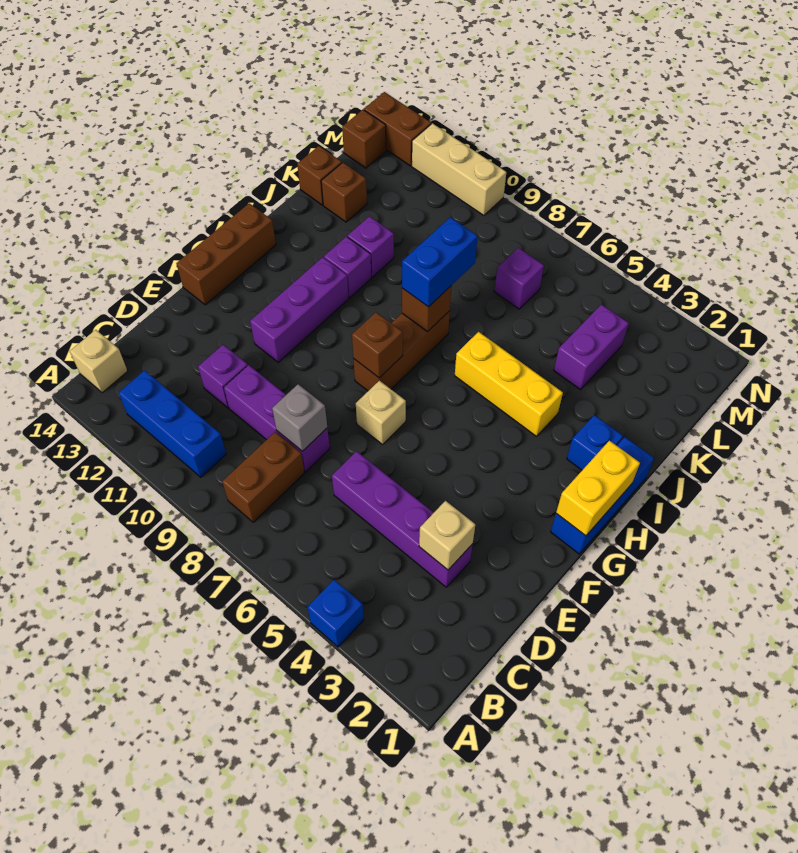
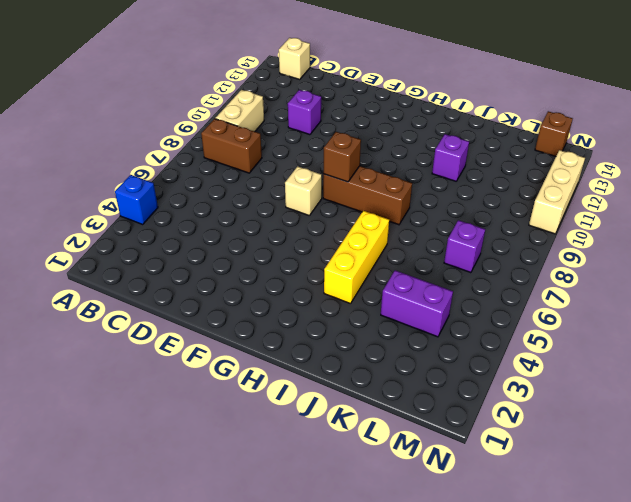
tan 1x2 brick [215,90,264,132] -> blue 1x3 brick [119,370,226,477]
none -> purple 1x4 brick [332,451,473,587]
none -> purple 1x3 brick [224,365,330,472]
none -> purple 1x3 brick [250,257,349,362]

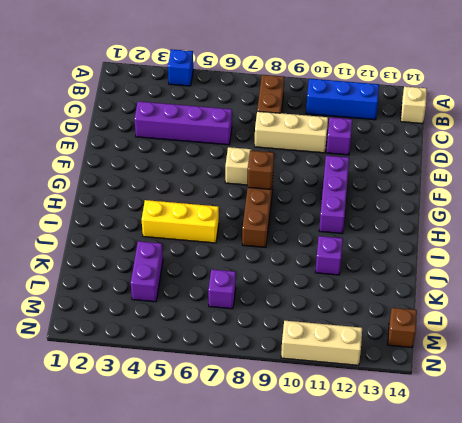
tan 1x3 brick [255,111,328,153] -> purple 1x3 brick [224,365,330,472]
none -> brown 1x3 brick [176,203,276,305]
none -> blue 1x3 brick [551,437,654,554]
none -> blue 1x1 brick [567,415,623,470]

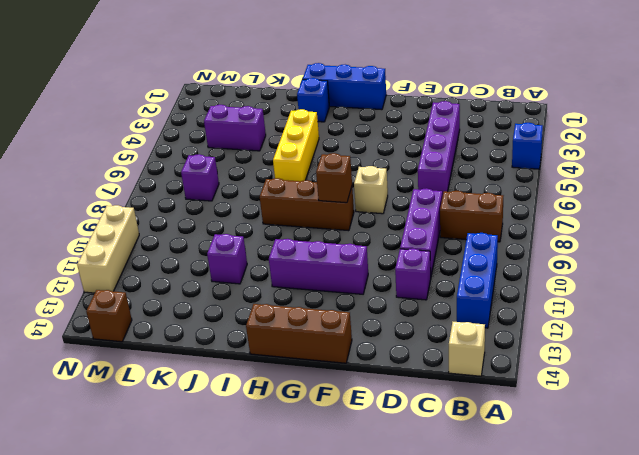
none -> purple 1x1 brick [324,237,371,298]
none -> brown 1x1 brick [321,163,367,222]
none -> brown 1x1 brick [297,146,342,205]

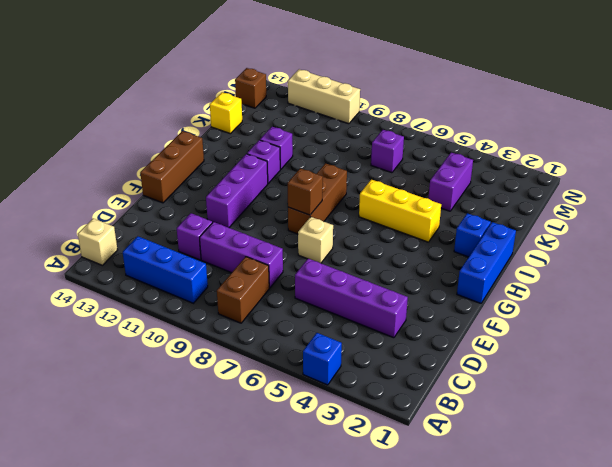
yellow 1x1 brick [210,92,242,134] -> brown 1x1 brick [297,146,342,205]
none -> brown 1x1 brick [321,163,367,222]
none -> brown 1x2 brick [364,92,431,166]
none -> tan 1x1 brick [419,501,475,570]

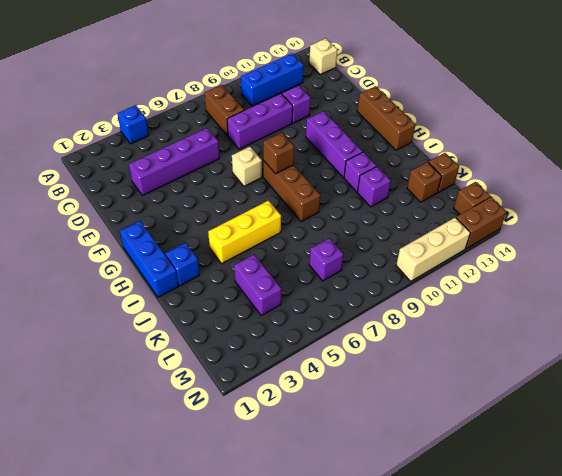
none -> tan 1x1 brick [419,501,475,570]
none -> grey 1x1 brick [272,384,327,451]
none -> yellow 1x2 brick [556,441,640,536]

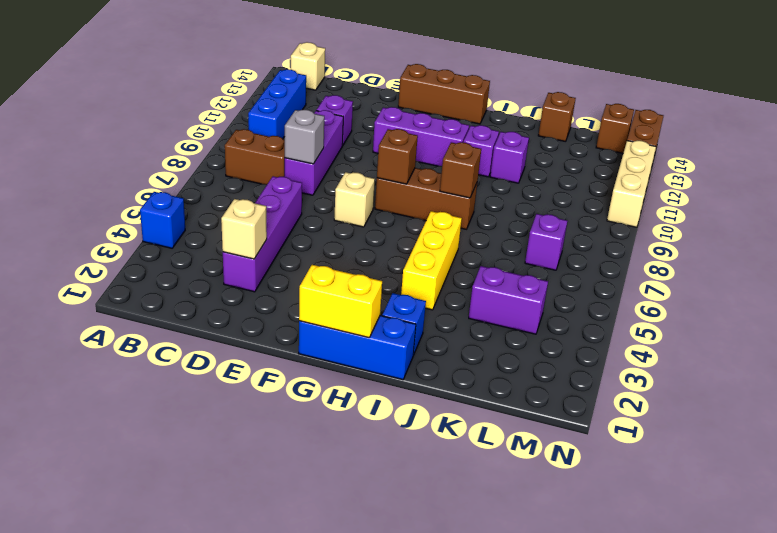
none -> brown 1x1 brick [321,163,367,222]
none -> blue 1x2 brick [402,217,478,307]

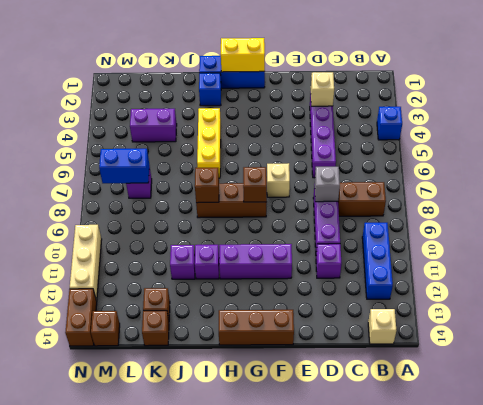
blue 1x2 brick [99,149,149,183] -> blue 1x2 brick moved to [402,217,478,307]

